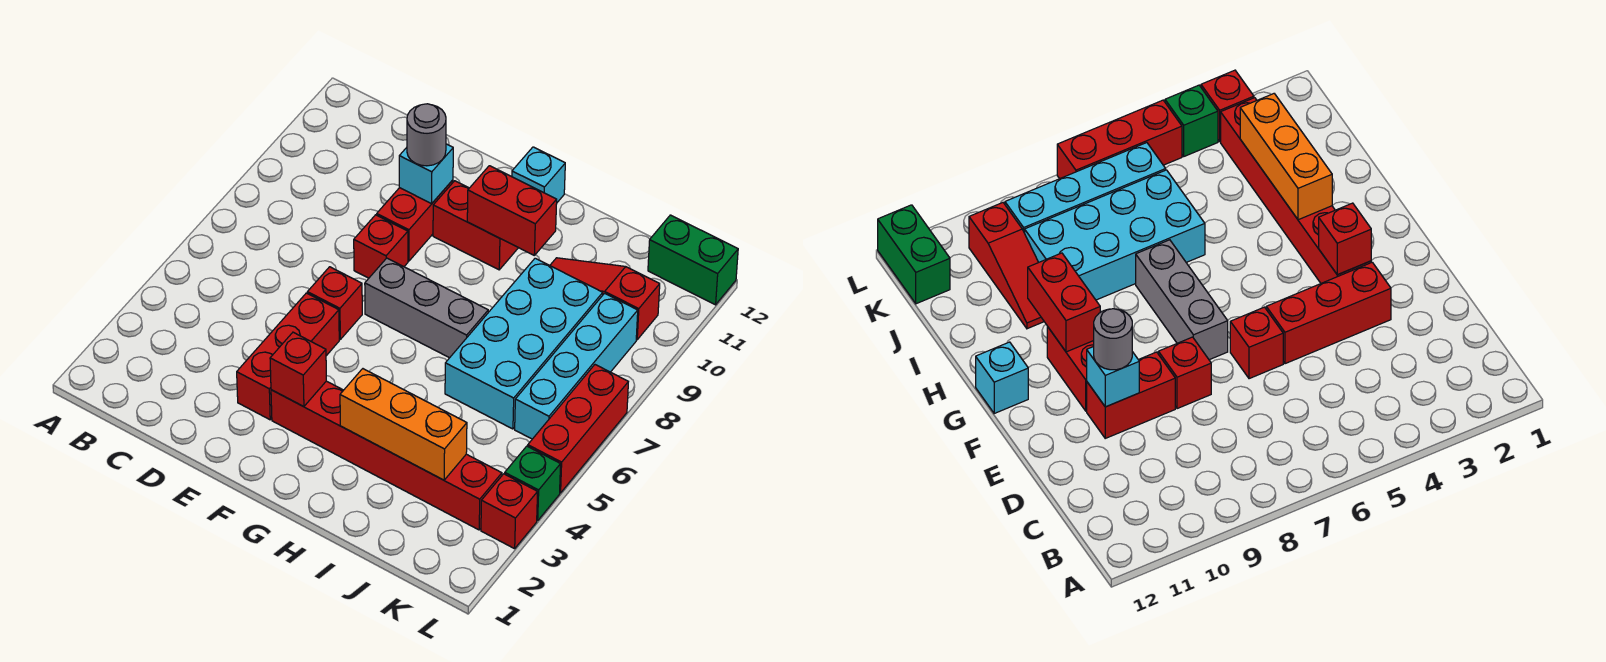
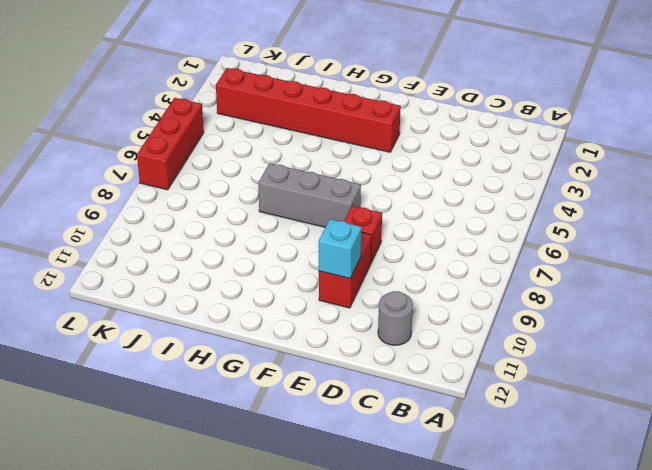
grey 1x1 round brick [378,291,413,345] -> grey 1x1 round brick moved to [407,104,446,166]
none -> red 1x3 brick [237,293,339,420]
none -> red 1x1 brick [307,267,362,339]
none -> red 1x2 brick [433,181,518,270]

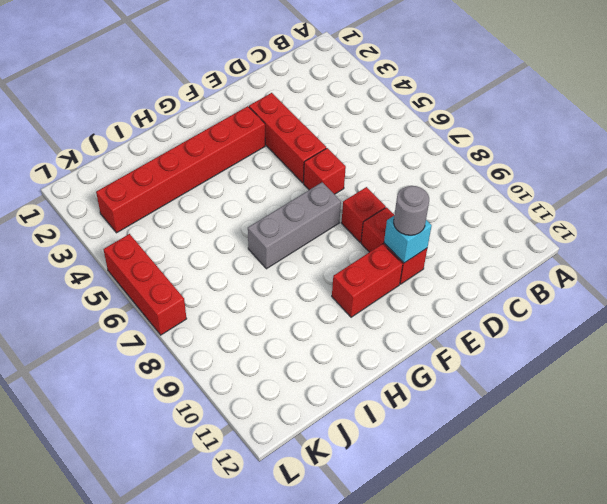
none -> cyan 1x1 brick [512,147,565,202]
none -> cyan 2x4 brick [445,258,603,429]
none -> red 1x3 slope [550,258,660,340]

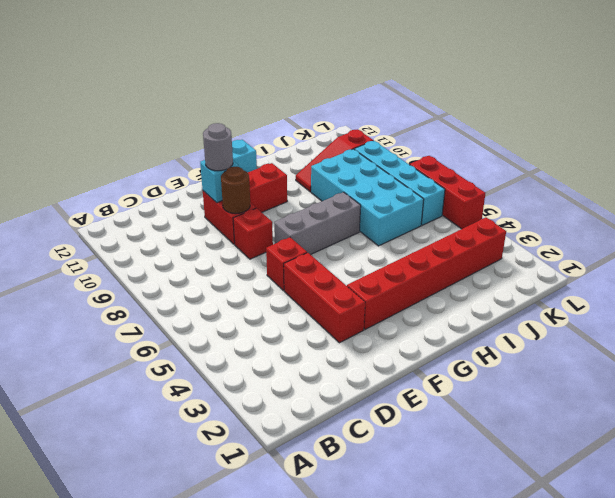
brown 1x1 round brick [221,167,250,214] -> none
none -> green 1x2 brick [648,215,738,305]
none -> red 1x1 brick [481,474,538,549]
none -> green 1x1 brick [505,446,561,521]

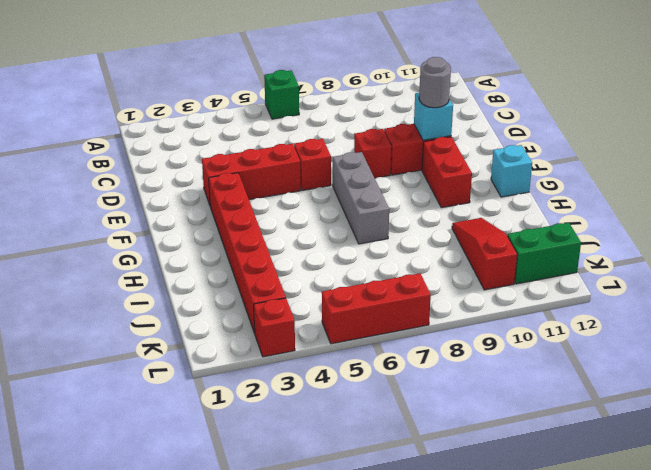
green 1x1 brick [264,70,299,119] -> green 1x1 brick moved to [505,446,561,521]
green 1x2 brick [507,223,581,284] -> green 1x2 brick turned to [648,215,738,305]
none -> cyan 2x4 brick [445,258,603,429]
none -> cyan 1x4 brick [515,293,638,439]
none -> red 1x1 brick [270,332,326,407]

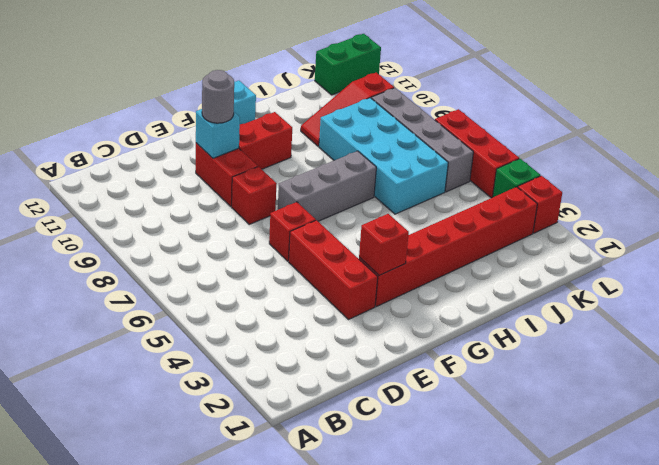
grey 1x4 brick [371,88,473,192] -> cyan 1x4 brick [515,293,638,439]
none -> red 1x2 brick [467,166,557,255]
none -> orange 1x3 brick [340,369,467,480]

